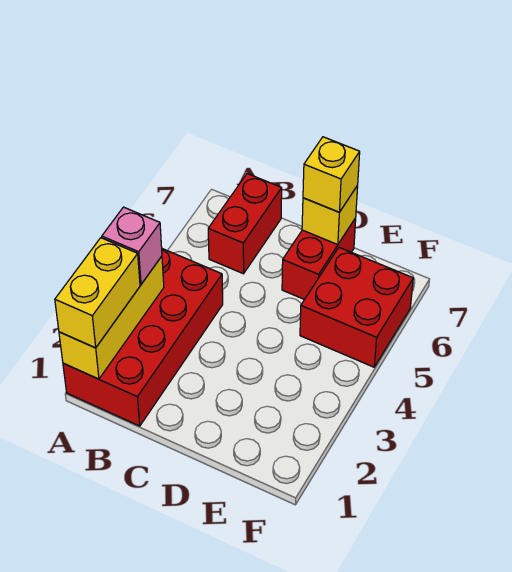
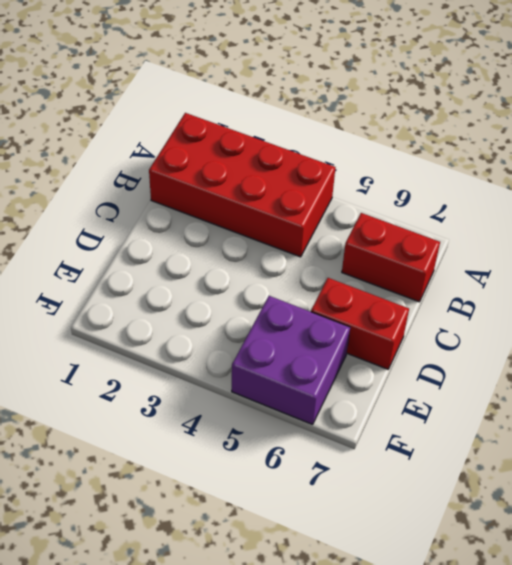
purple 2x2 brick [232,296,350,424] -> red 2x2 brick [300,248,413,367]
none -> yellow 1x3 brick [59,256,164,379]
none -> yellow 1x1 brick [302,186,358,245]

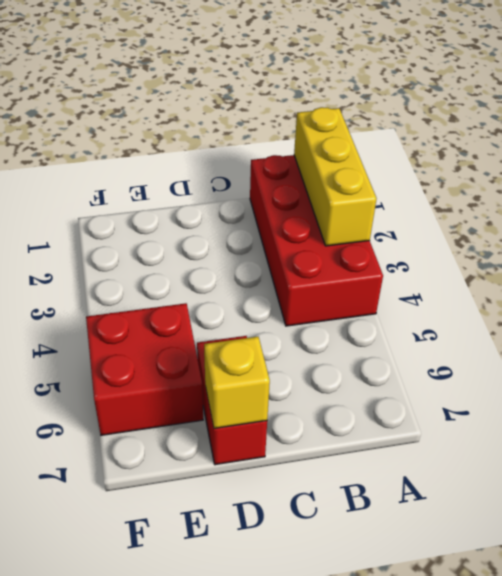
none -> red 1x2 brick [208,174,282,274]
none -> yellow 1x2 brick [55,238,140,348]

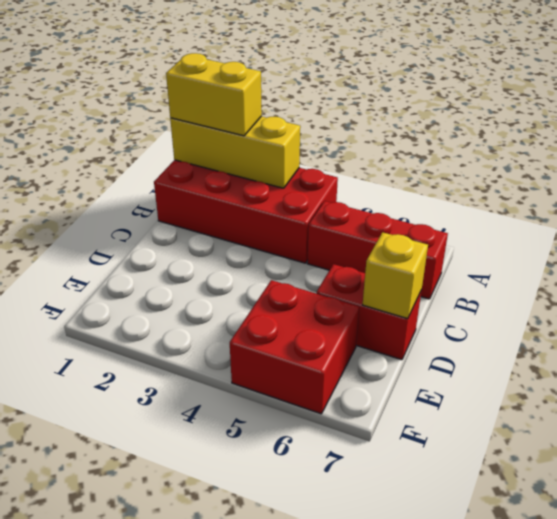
red 1x3 brick [307,201,448,299] -> red 1x2 brick [208,174,282,274]
none -> pink 1x1 brick [102,207,162,284]
none -> yellow 1x1 brick [303,137,360,212]

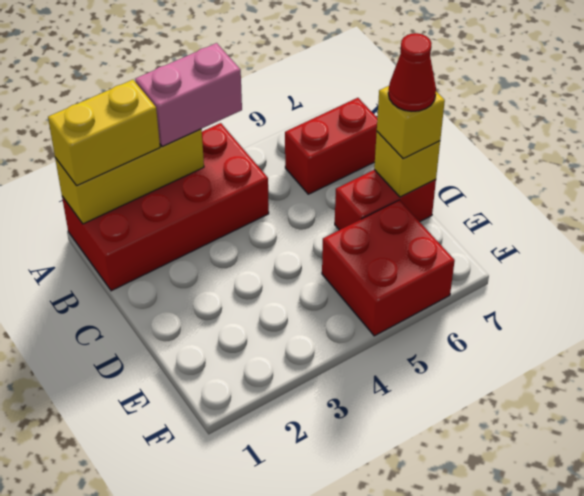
pink 1x2 brick [135,43,242,147] -> pink 1x1 brick [102,207,162,284]
red 1x1 cone [388,33,436,111] -> none

